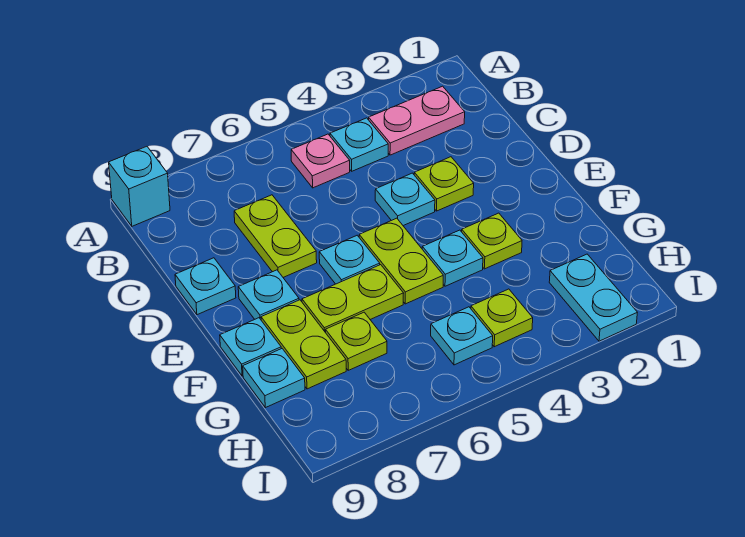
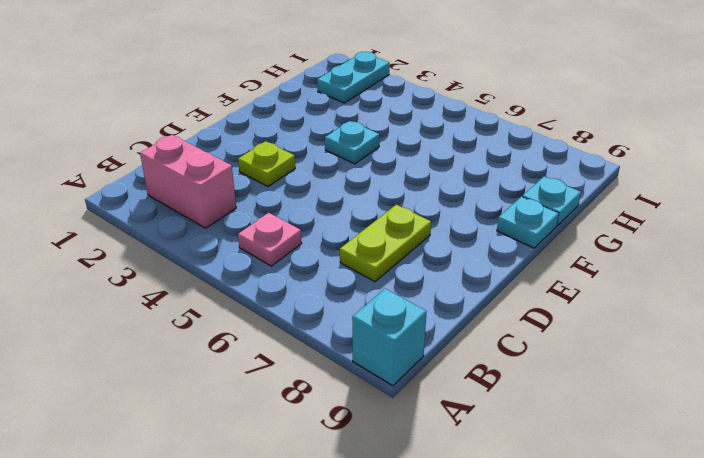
pink 1x2 brick [140,135,236,228] -> pink 1x2 plate [369,86,465,155]
none -> cyan 1x1 plate [330,118,388,171]
none -> cyan 1x1 plate [375,173,435,226]
none -> cyan 1x1 plate [175,258,236,315]

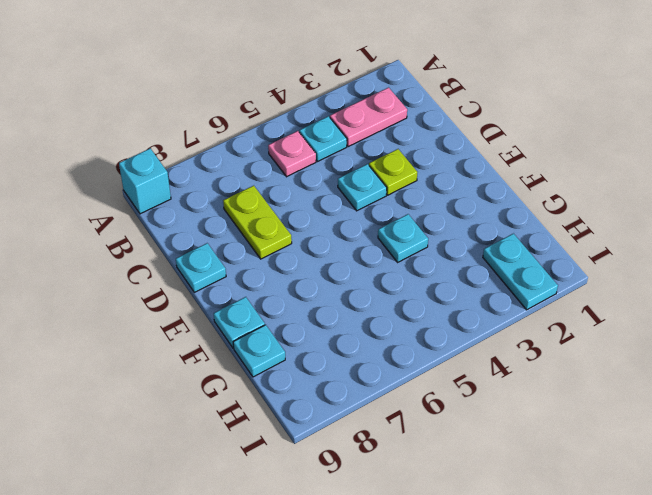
none -> lime 1x2 plate [359,218,443,304]
none -> cyan 1x1 plate [319,235,380,284]
none -> cyan 1x1 plate [238,270,299,319]

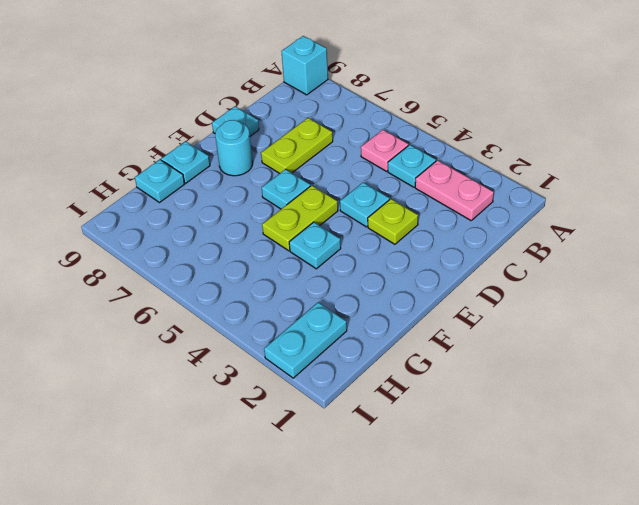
cyan 1x1 round brick [215,120,253,176] -> cyan 1x1 plate [238,270,299,319]
none -> lime 1x1 plate [462,213,522,269]
none -> lime 1x2 plate [302,265,404,333]
none -> lime 1x2 plate [261,300,346,389]

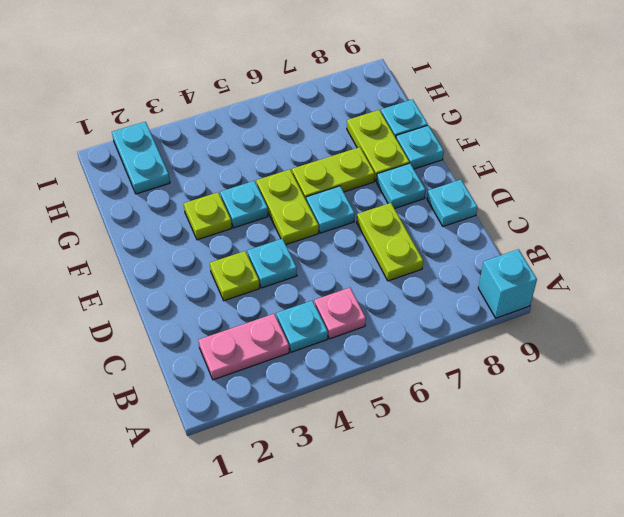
none -> lime 1x1 plate [325,312,387,370]
none -> lime 1x1 plate [471,289,533,347]
none -> cyan 1x1 plate [431,307,493,365]

